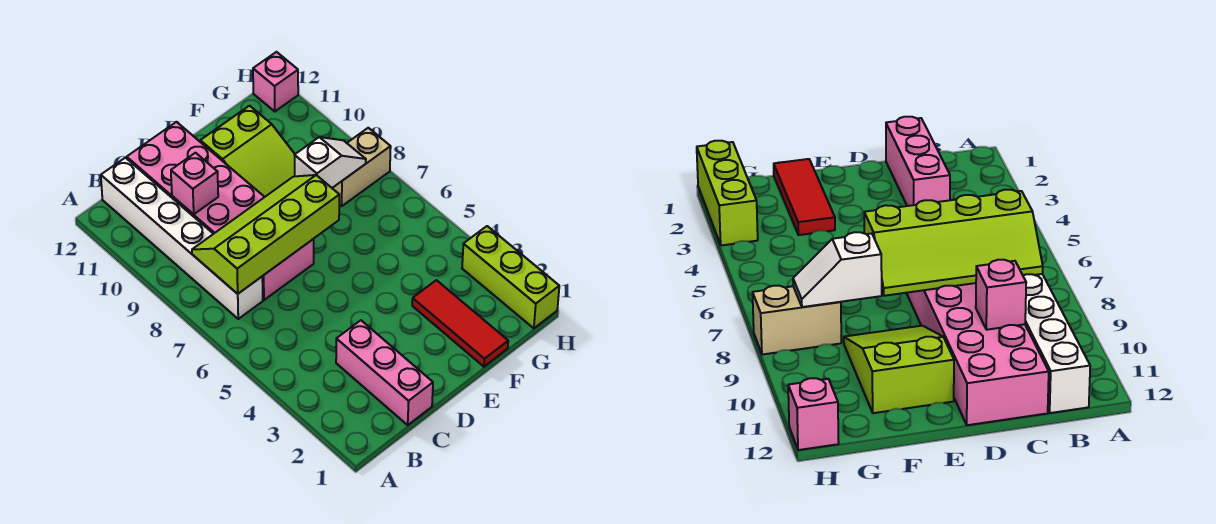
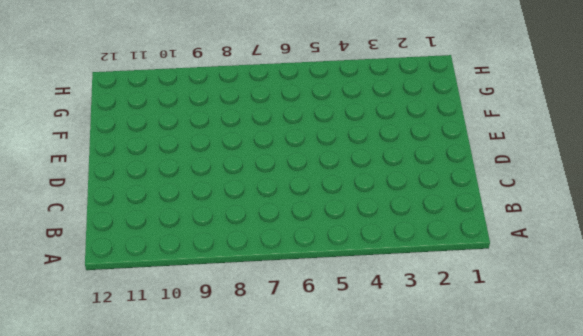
none -> white 1x6 brick [101,158,263,319]
none -> pink 1x3 brick [336,320,433,425]

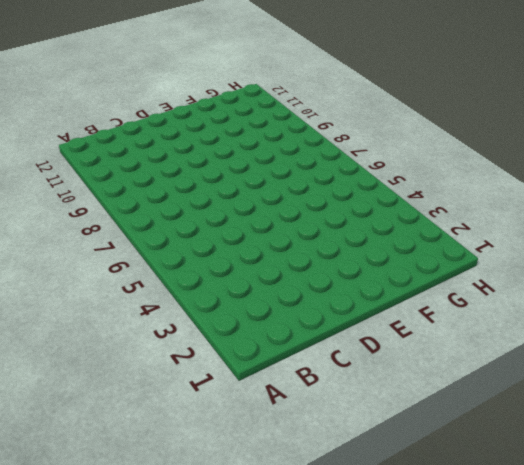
none -> white 1x6 brick [101,158,263,319]
none -> pink 1x3 brick [336,320,433,425]

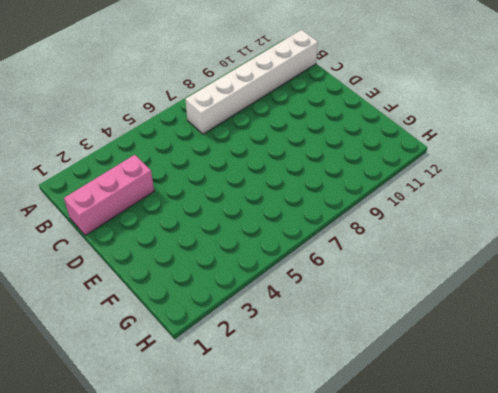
none -> pink 2x6 brick [127,122,314,300]
none -> lime 2x3 slope [200,106,295,197]

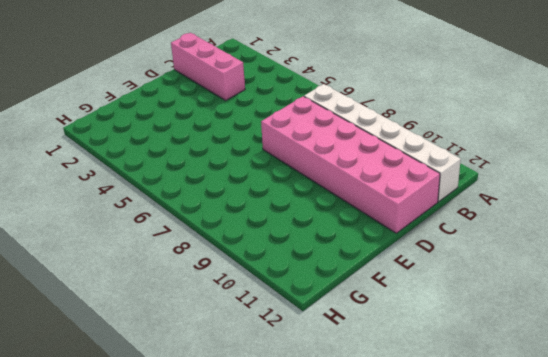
none -> lime 2x3 slope [200,106,295,197]
none -> red 1x3 tile [412,280,508,367]

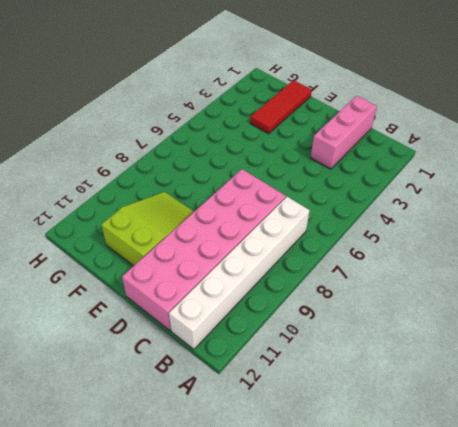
none -> tan 1x2 brick [332,128,391,206]
none -> lime 1x3 brick [462,226,559,328]

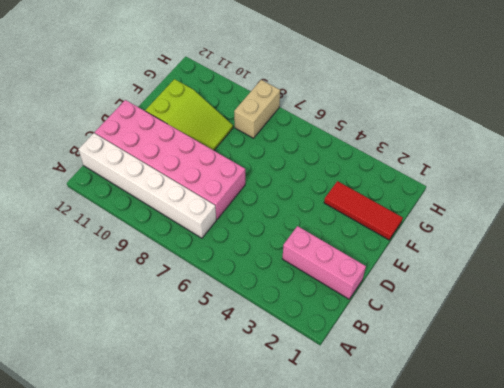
none -> lime 1x3 brick [462,226,559,328]
none -> pink 1x1 brick [253,52,298,111]

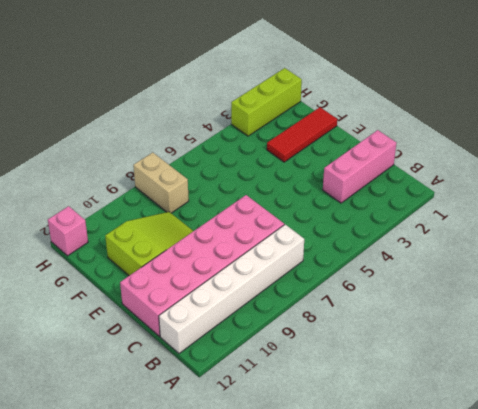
none -> lime 2x4 slope [192,175,339,294]
none -> pink 1x1 brick [171,153,218,214]

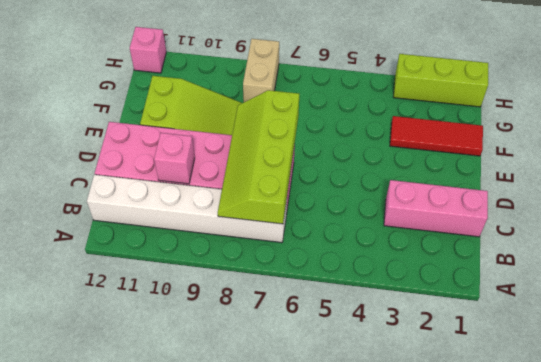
none -> white 1x2 slope [295,137,366,188]

